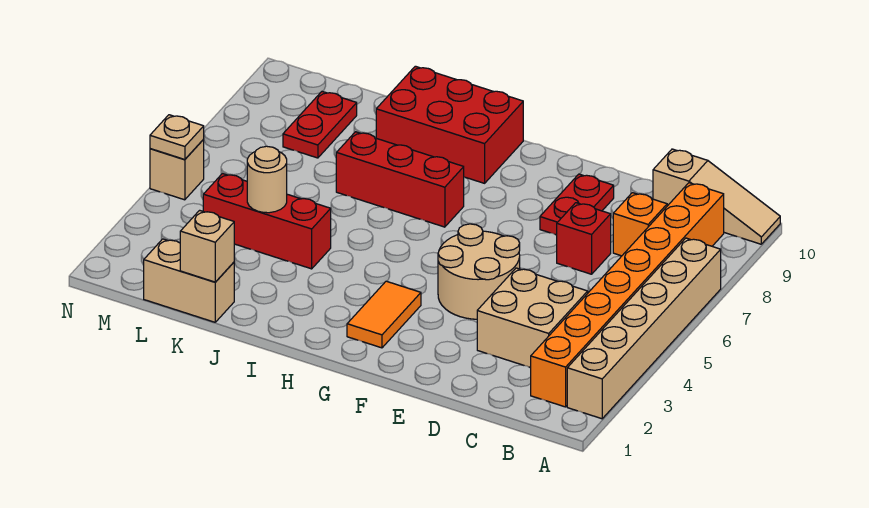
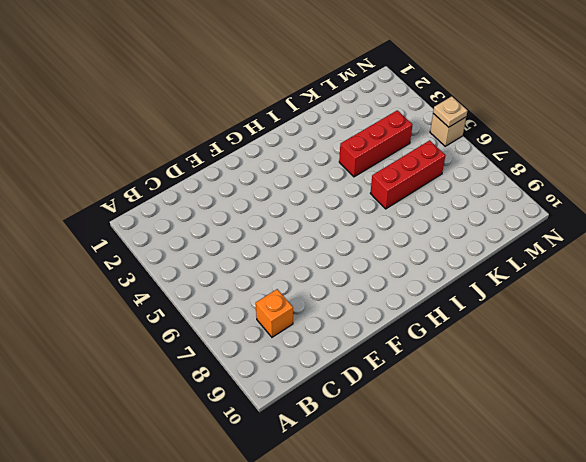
red 1x3 brick [370,140,445,209] -> red 1x3 brick moved to [336,132,464,227]
none -> tan 1x6 brick [567,238,721,419]
none -> tan 1x3 slope [653,149,780,244]
none -> orange 1x8 brick [531,183,724,407]

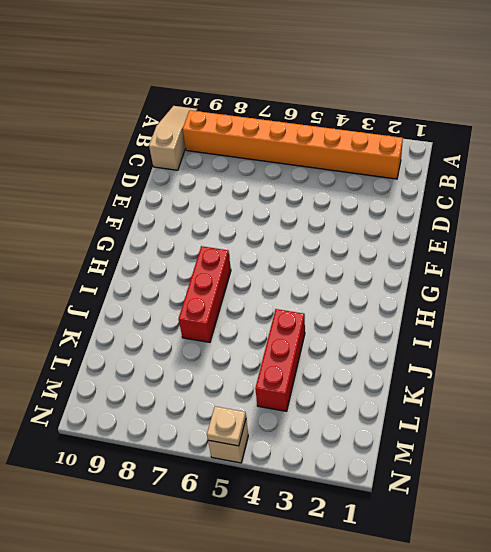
none -> tan 1x6 brick [567,238,721,419]
none -> tan 2x2 brick [477,268,588,368]
none -> orange 1x1 brick [613,193,667,256]

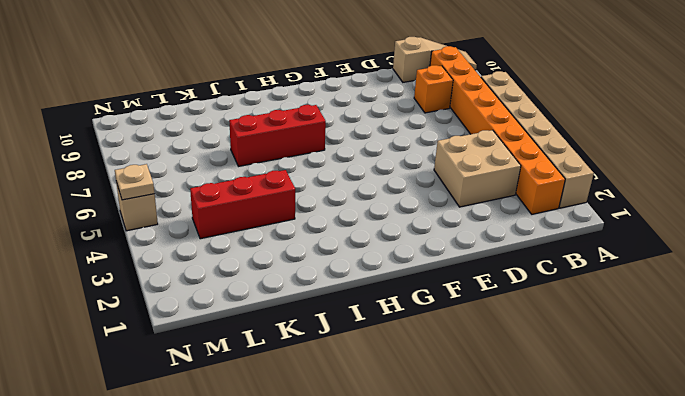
none -> red 1x1 brick [557,203,611,274]
none -> tan 2x2 round brick [438,224,520,319]
none -> red 1x2 plate [540,174,614,235]

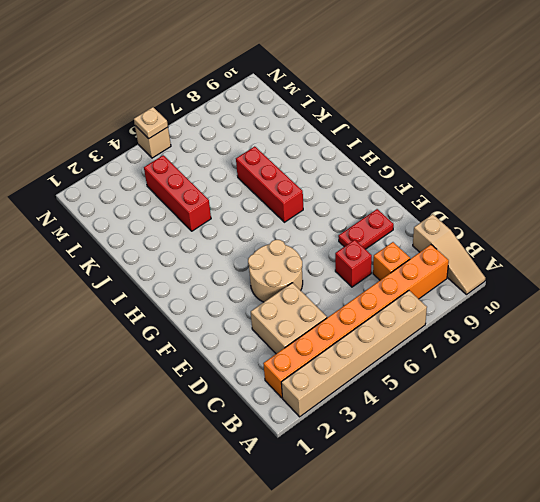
none -> orange 1x2 tile [347,281,421,348]
none -> red 2x3 brick [376,66,523,183]
none -> tan 1x2 brick [144,239,234,322]

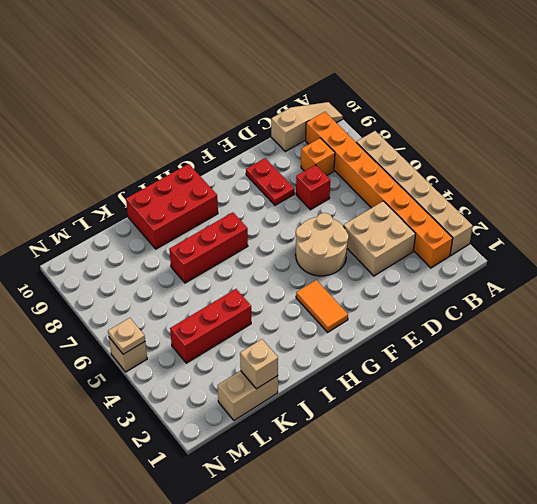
none -> red 1x2 plate [283,91,357,158]
none -> tan 1x1 round brick [247,146,287,213]

